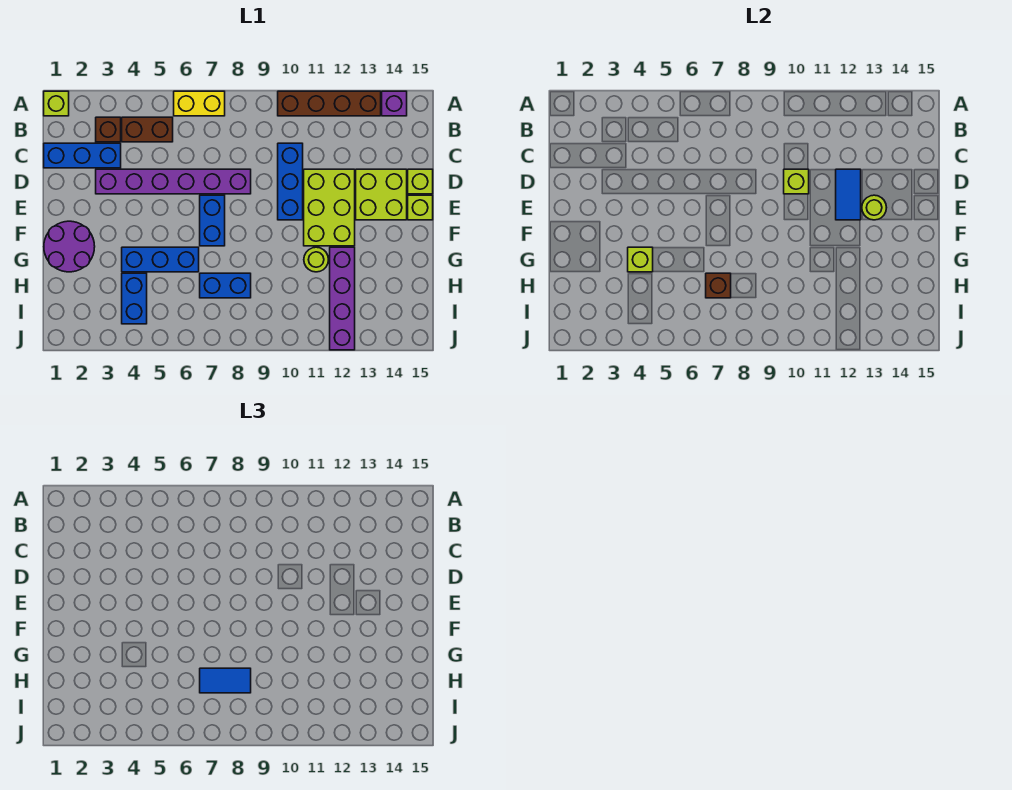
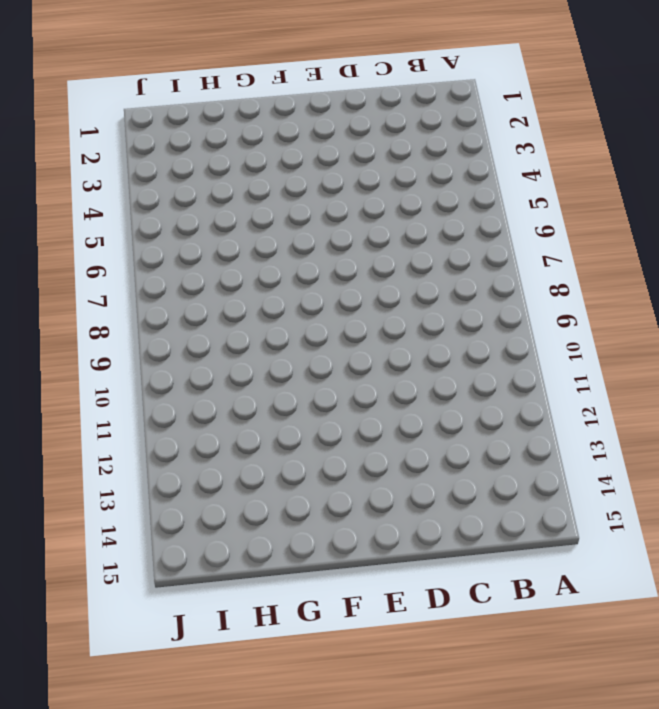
none -> lime 1x1 brick [44,91,69,116]
none -> yellow 1x2 brick [174,91,225,116]
none -> brown 1x4 brick [278,91,381,116]

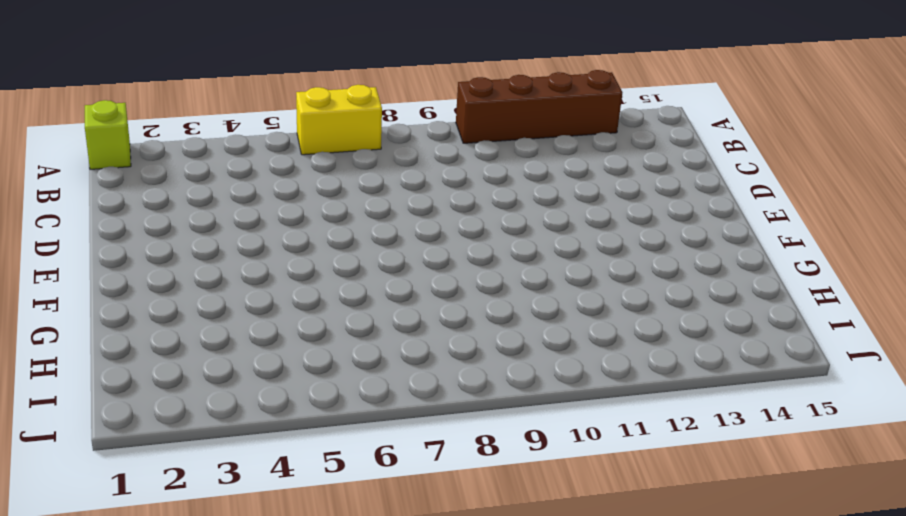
none -> purple 1x1 brick [382,91,407,116]
none -> brown 1x1 brick [96,117,121,142]
none -> brown 1x2 brick [122,117,173,142]

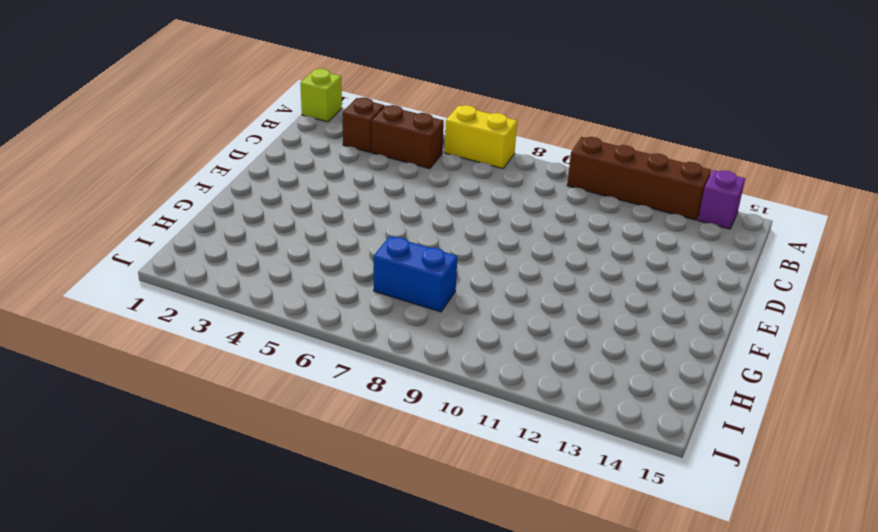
none -> blue 1x3 brick [44,143,121,168]
none -> blue 1x3 brick [278,143,303,220]
none -> purple 1x6 brick [96,169,251,194]

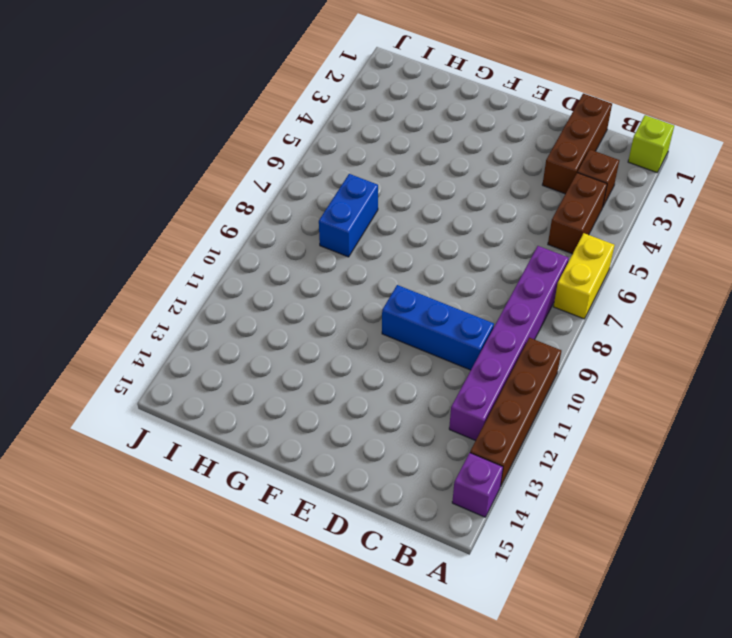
purple 1x6 brick [449,246,569,441] -> purple 1x6 brick moved to [96,169,251,194]
brown 1x3 brick [542,94,612,194] -> blue 1x3 brick [44,143,121,168]
none -> lime 2x3 brick [304,169,355,246]
none -> lime 2x2 brick [356,169,407,220]
none -> lime 1x1 brick [408,169,433,194]

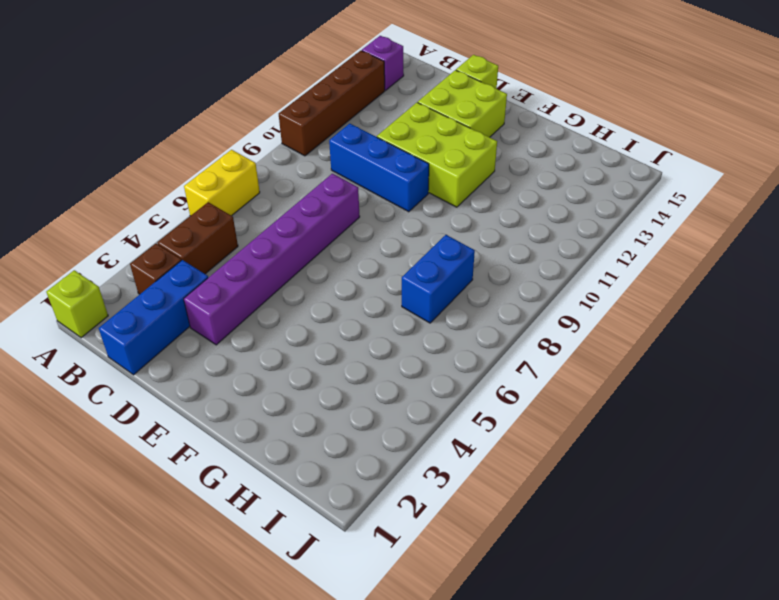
none -> blue 1x2 brick [200,195,225,246]
none -> lime 1x1 brick [408,195,433,220]
none -> purple 2x2 round brick [44,221,95,272]

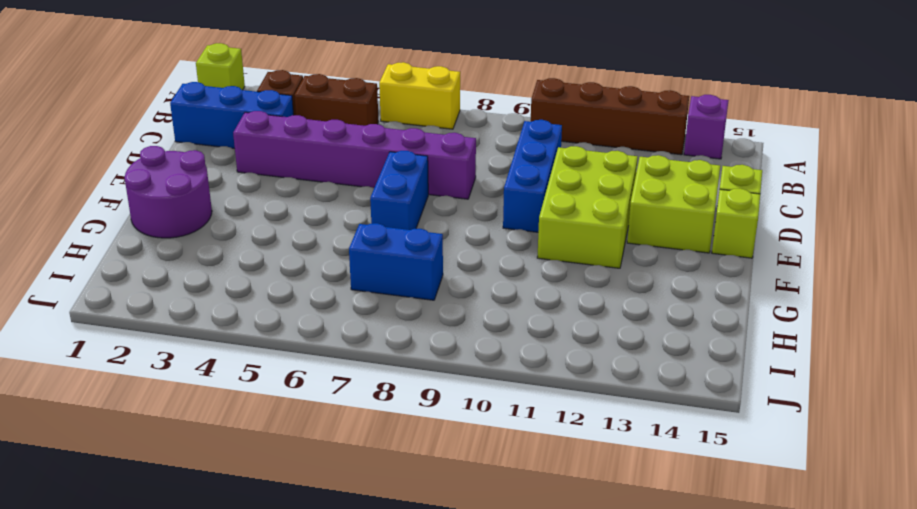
none -> blue 1x3 brick [122,247,199,272]
none -> lime 1x1 round brick [304,247,329,272]
none -> purple 1x4 brick [330,247,355,350]

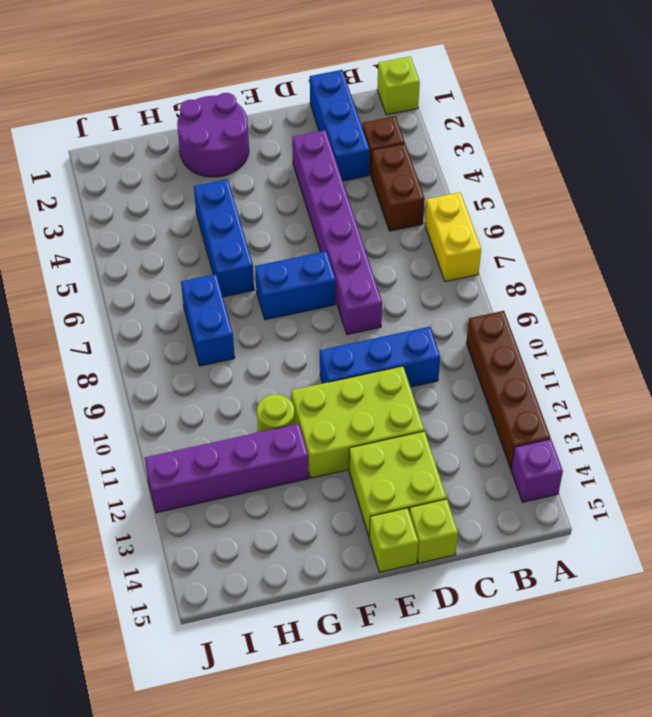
none -> blue 1x2 brick [122,273,147,324]
none -> lime 1x1 brick [784,169,809,194]
none -> blue 1x2 tile [836,169,861,220]

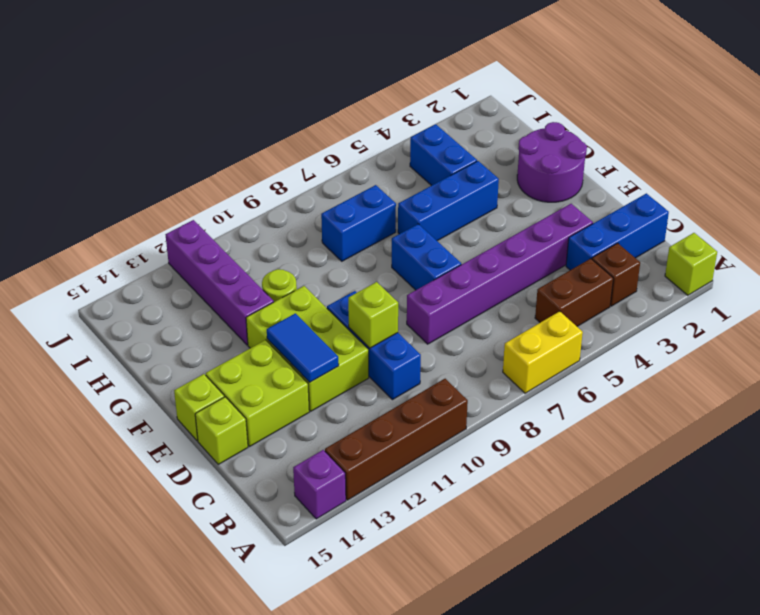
none -> lime 1x1 round brick [862,195,887,220]
none -> lime 1x1 brick [628,247,653,272]
none -> brown 1x1 brick [706,273,731,298]

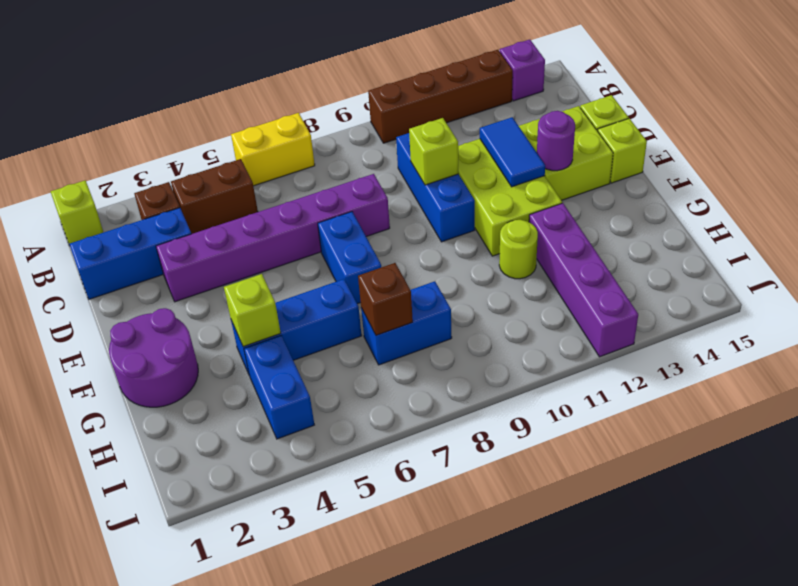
purple 1x1 round brick [537,111,575,171] -> lime 1x1 round brick [862,195,887,220]
none -> blue 1x2 tile [200,668,251,693]

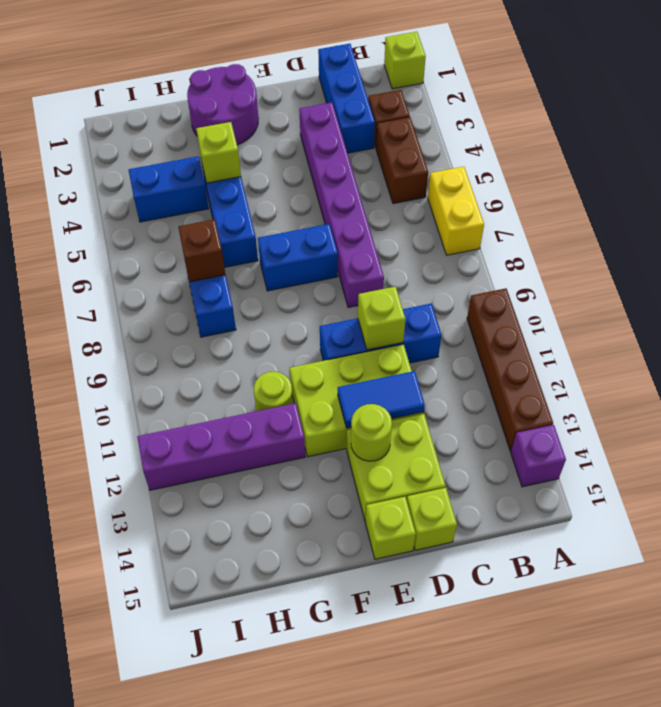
none -> blue 1x2 tile [200,668,251,693]

